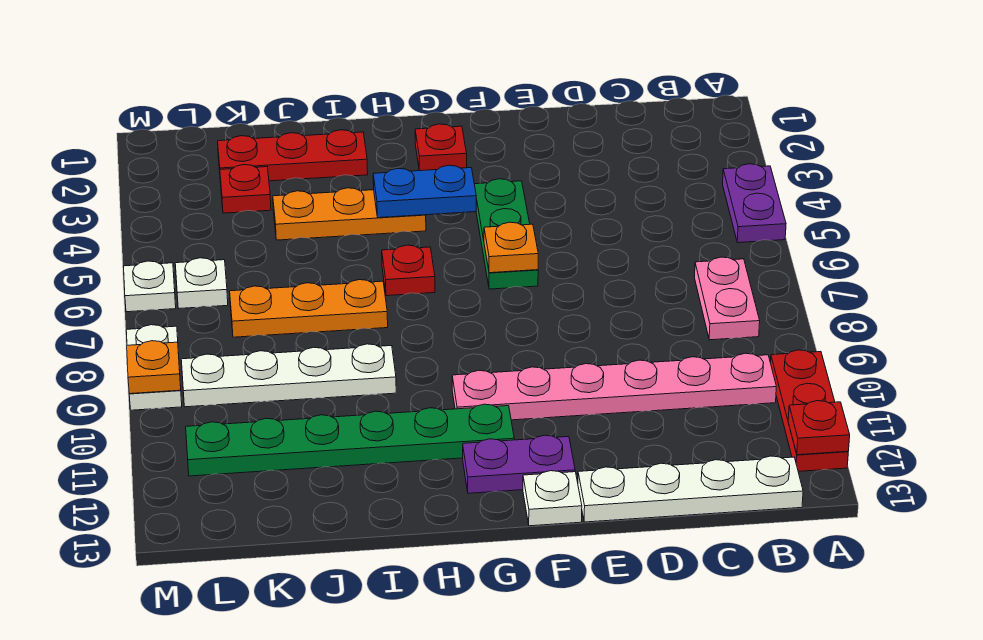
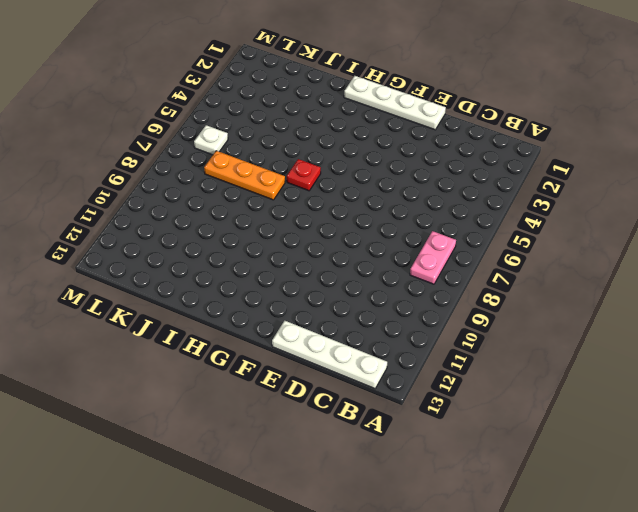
white 1x4 plate [344,76,446,130] -> white 1x4 plate moved to [181,344,396,407]
none -> purple 1x2 plate [723,164,786,243]
none -> red 1x3 plate [770,350,848,471]
none -> pink 1x6 plate [452,353,776,420]

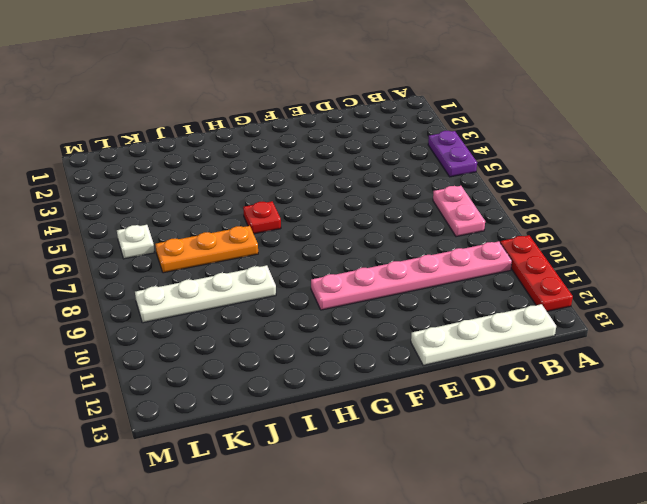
none -> green 1x3 plate [474,179,538,289]
none -> purple 1x2 plate [463,435,575,493]
none -> white 1x1 plate [523,471,582,526]

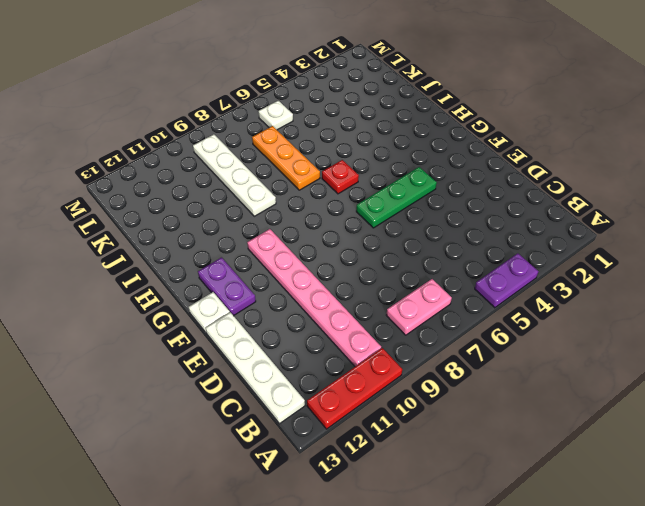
none -> red 1x1 plate [415,124,467,171]
none -> green 1x6 plate [186,404,514,476]
none -> orange 1x3 plate [273,188,426,240]

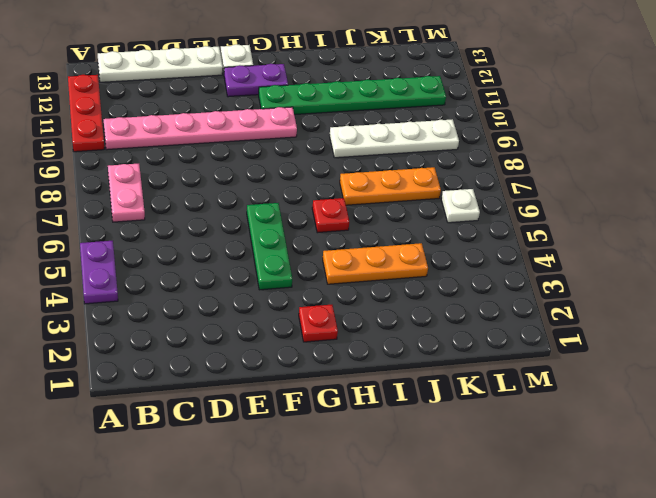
none -> red 1x3 plate [218,130,368,181]
none -> red 1x1 plate [220,165,271,213]
none -> white 1x1 plate [124,261,176,312]

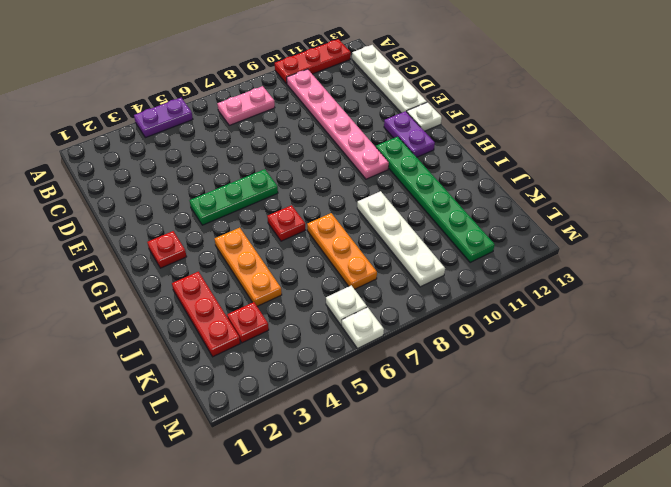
none -> white 1x2 plate [126,325,182,410]
none -> red 1x1 plate [788,401,850,455]
none -> orange 1x1 plate [484,222,538,273]

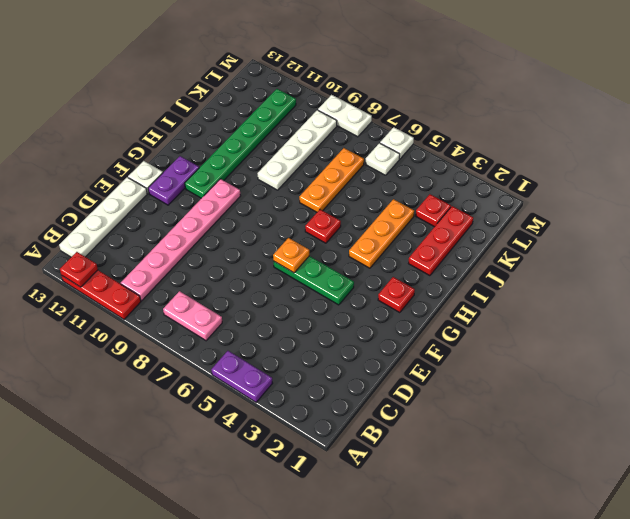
none -> blue 1x2 plate [373,165,476,218]
none -> orange 1x1 plate [127,341,181,394]

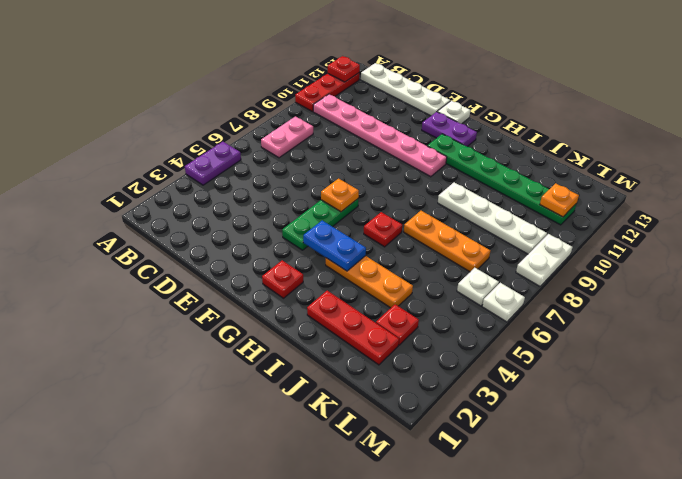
orange 1x1 plate [540,183,579,217] -> orange 1x1 plate moved to [127,341,181,394]

